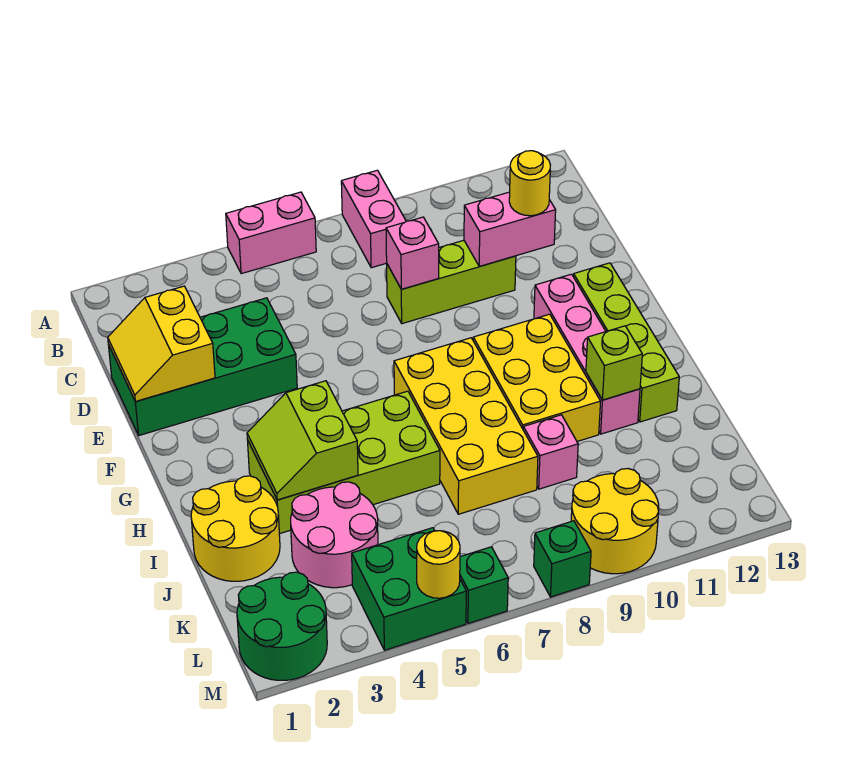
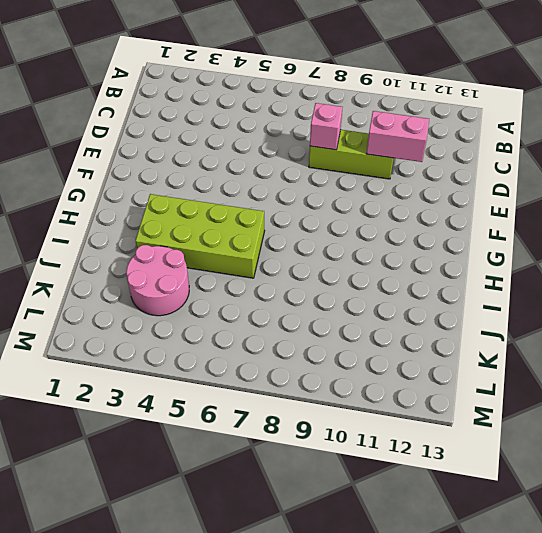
none -> pink 1x2 brick [226,192,316,274]
none -> pink 1x2 brick [341,170,406,268]
none -> green 2x4 brick [109,298,297,435]

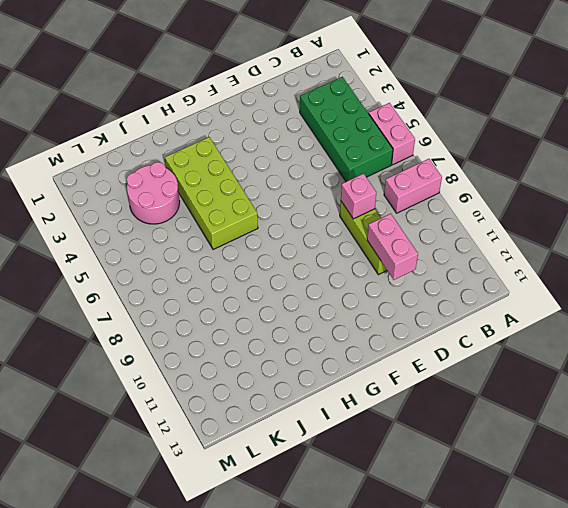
green 2x4 brick [300,77,393,182] -> green 2x4 brick moved to [109,298,297,435]
none -> pink 1x4 brick [534,274,640,434]
none -> lime 1x4 brick [573,263,679,422]
none -> yellow 2x4 brick [394,338,538,514]

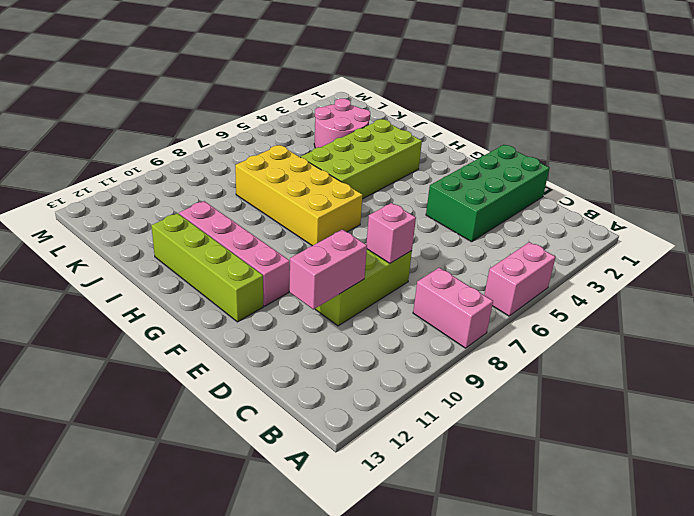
none -> yellow 2x3 brick [473,314,601,441]
none -> yellow 2x2 round brick [191,476,280,581]
none -> pink 1x1 brick [523,415,578,489]

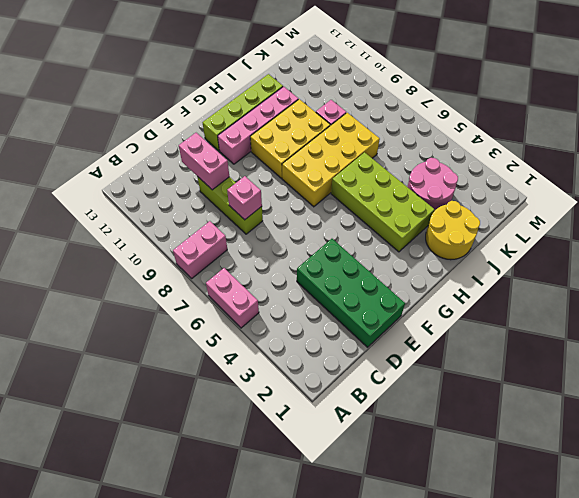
none -> green 2x2 round brick [237,572,327,680]
none -> green 2x2 brick [352,528,466,650]
none -> yellow 2x2 round brick [571,469,659,574]

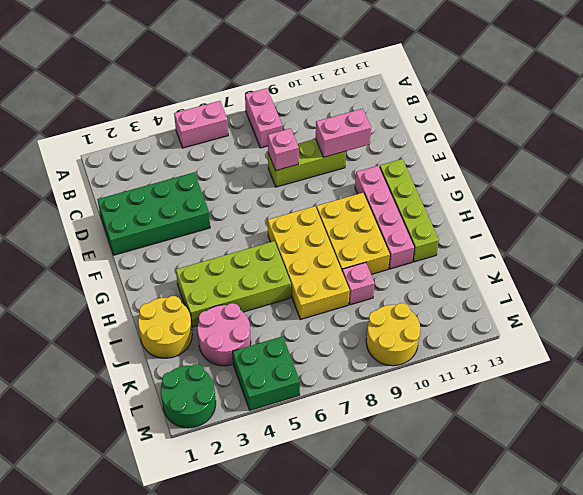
none -> green 1x1 brick [460,547,508,623]
none -> green 1x1 brick [534,521,591,597]
none -> yellow 2x2 slope [108,286,215,402]

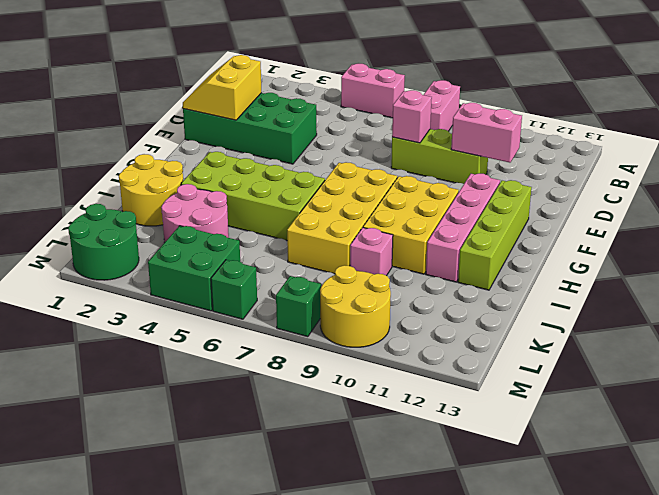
none -> lime 2x2 slope [247,381,358,500]
none -> lime 1x1 brick [586,326,642,400]
none -> yellow 1x1 round brick [417,531,460,598]

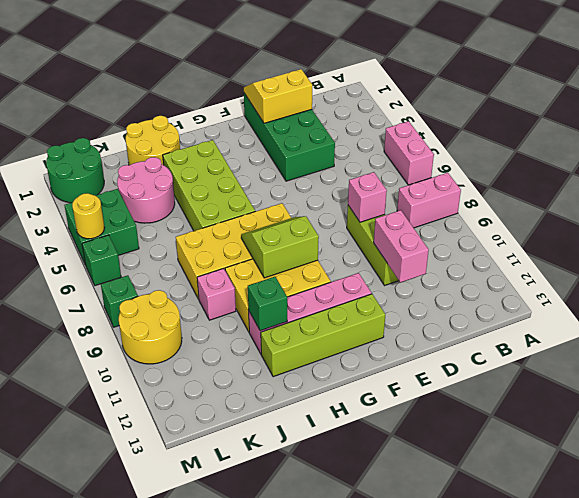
lime 2x2 slope [241,216,319,278] -> lime 2x2 slope moved to [247,381,358,500]
green 1x1 brick [248,277,287,331] -> lime 1x1 brick [586,326,642,400]
none -> yellow 1x1 round brick [509,151,550,216]

